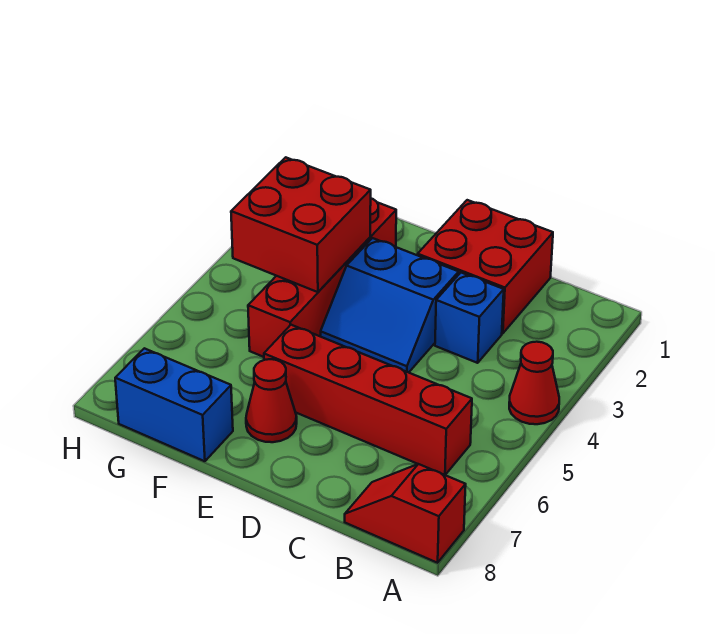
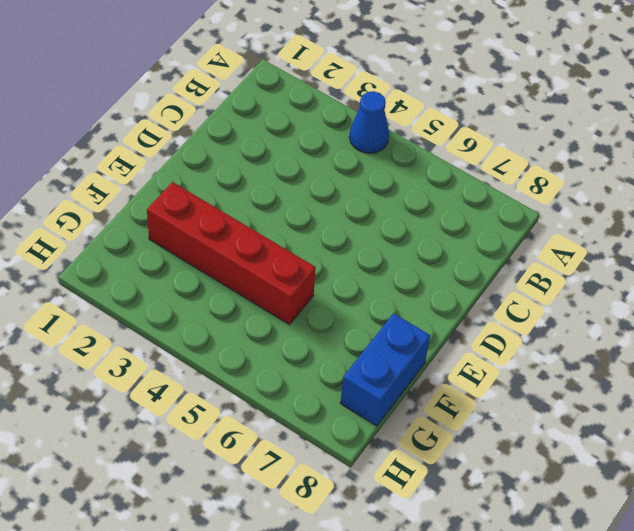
blue 1x1 cone [349,91,389,153] -> red 1x1 cone [509,342,559,424]
none -> red 1x2 slope [345,464,466,563]
none -> red 1x4 brick [264,325,472,475]

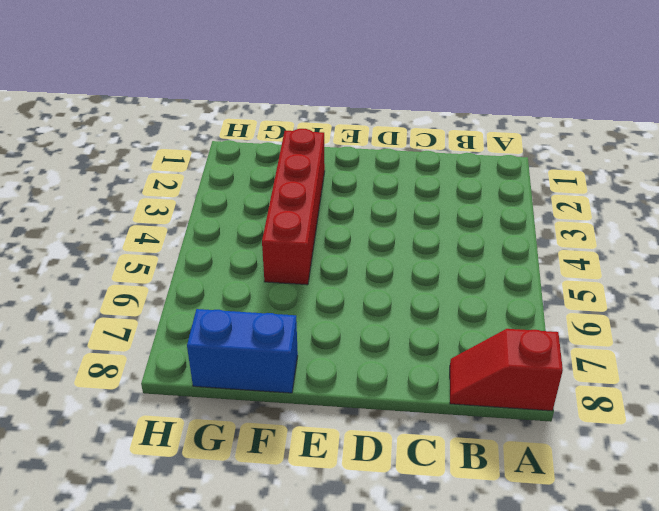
none -> red 1x1 cone [509,342,559,424]
none -> red 1x4 brick [264,325,472,475]

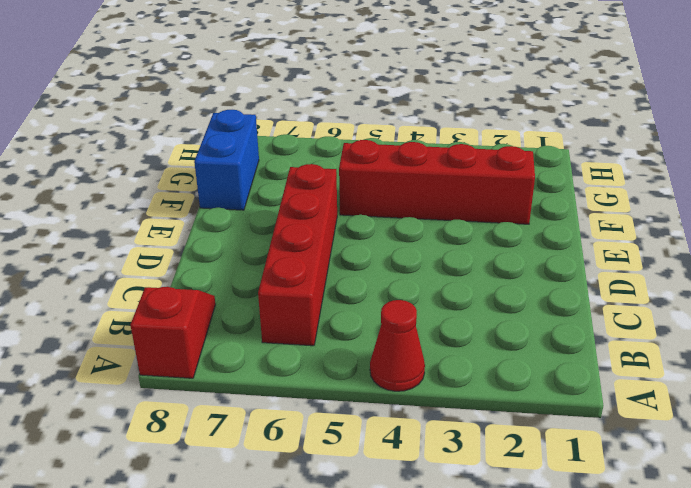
none -> red 2x2 brick [418,200,553,333]
none -> blue 1x1 brick [435,273,504,363]

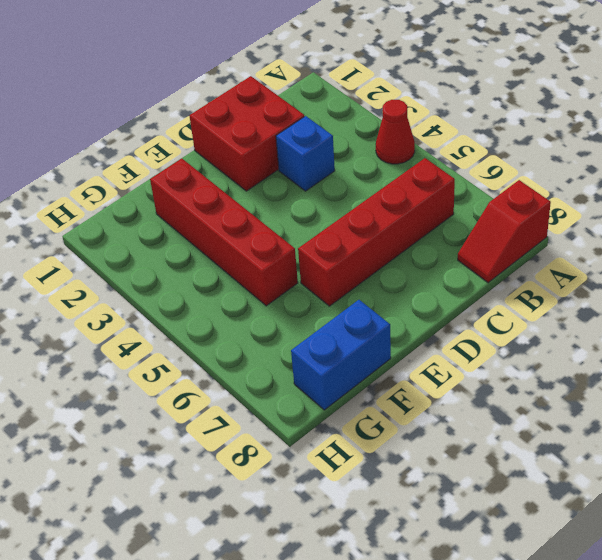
none -> blue 2x2 slope [321,238,459,373]
none -> red 1x1 cone [246,359,297,442]

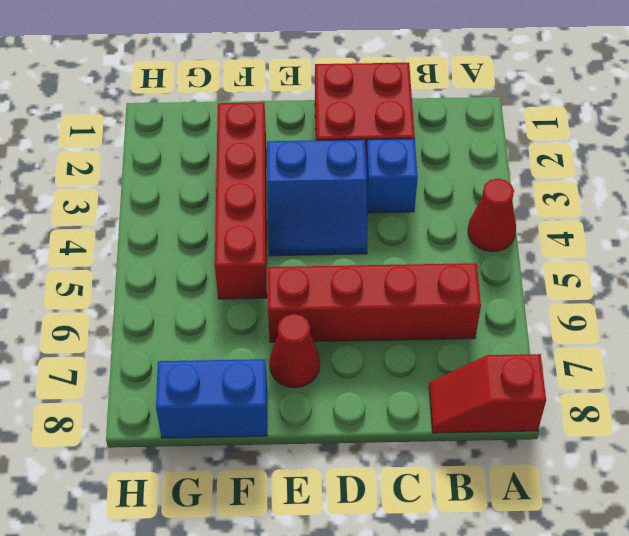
none -> red 2x2 brick [231,157,371,292]

